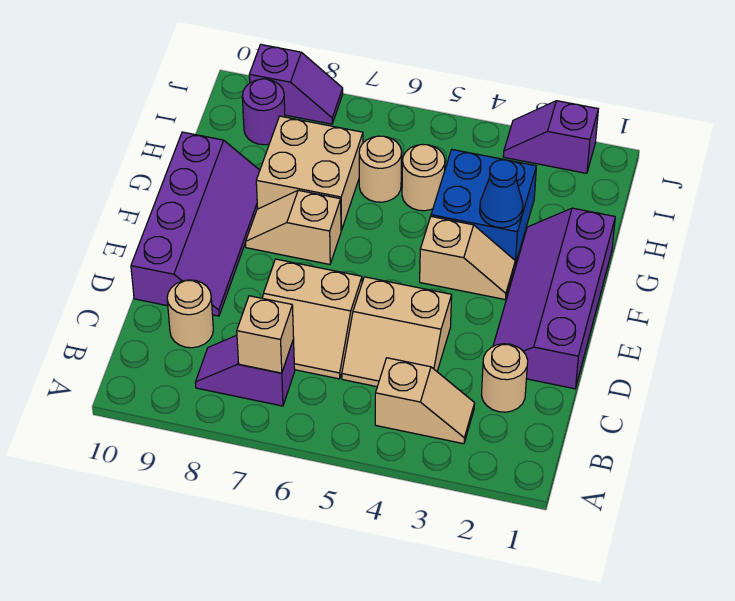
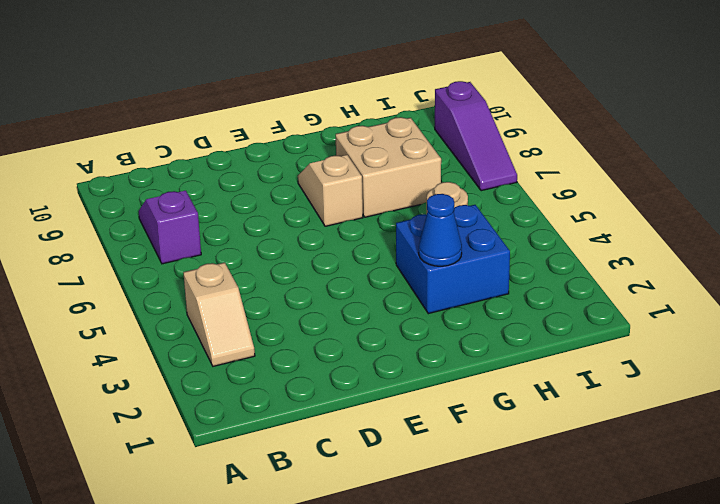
purple 1x3 slope [435,81,517,191] -> purple 1x2 slope [249,45,343,124]
none -> tan 1x1 round brick [481,344,528,412]
none -> tan 2x2 slope [342,277,452,387]
none -> tan 2x2 slope [263,259,362,379]

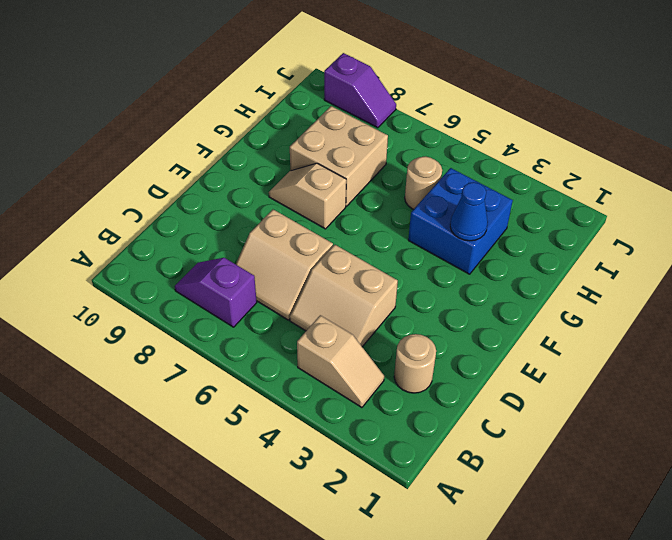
none -> tan 1x1 round brick [167,280,213,348]
none -> purple 2x4 slope [493,208,615,389]
none -> purple 2x4 slope [131,132,260,316]

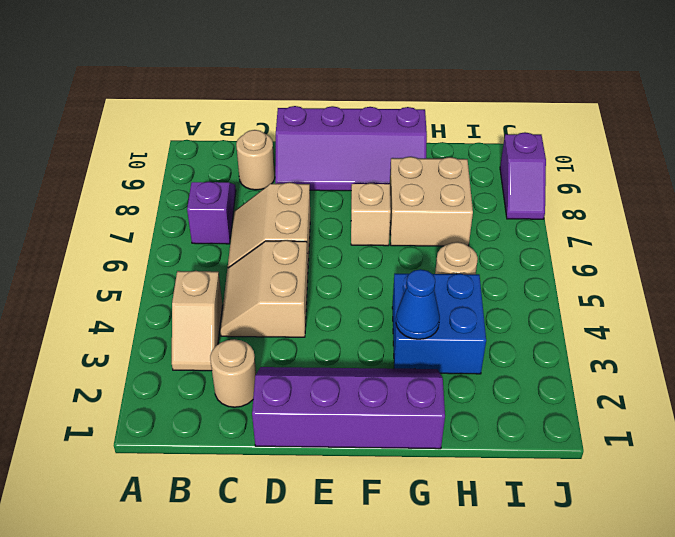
none -> tan 1x2 slope [420,217,515,299]
none -> tan 1x1 round brick [359,136,402,202]
none -> purple 1x1 round brick [242,79,285,145]

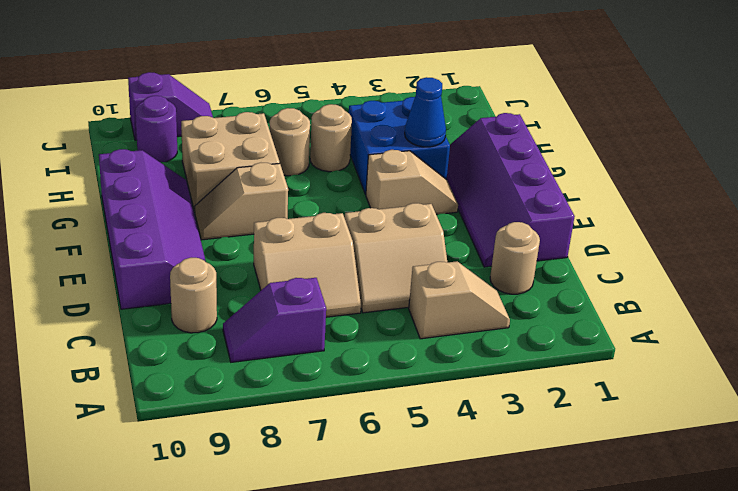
none -> purple 1x2 slope [503,101,598,173]
none -> tan 1x1 brick [237,296,294,373]

